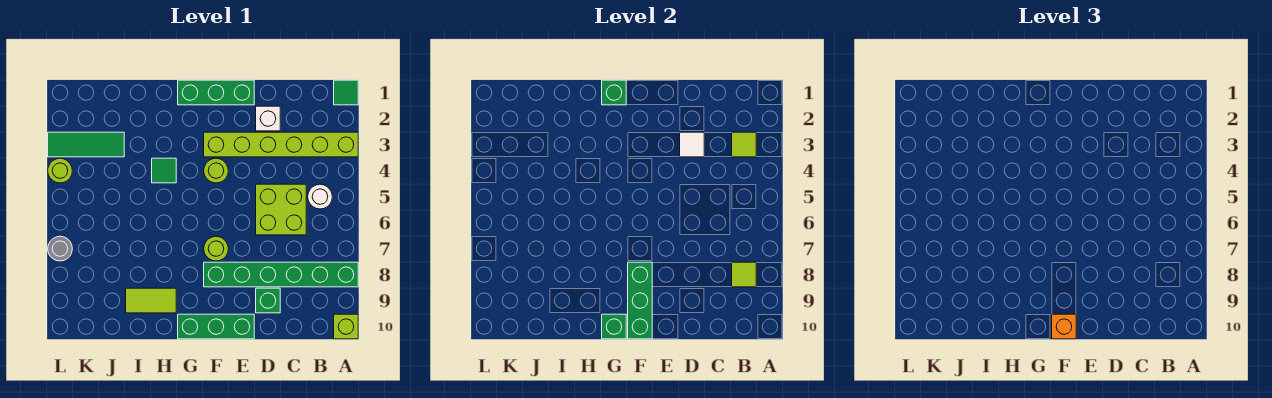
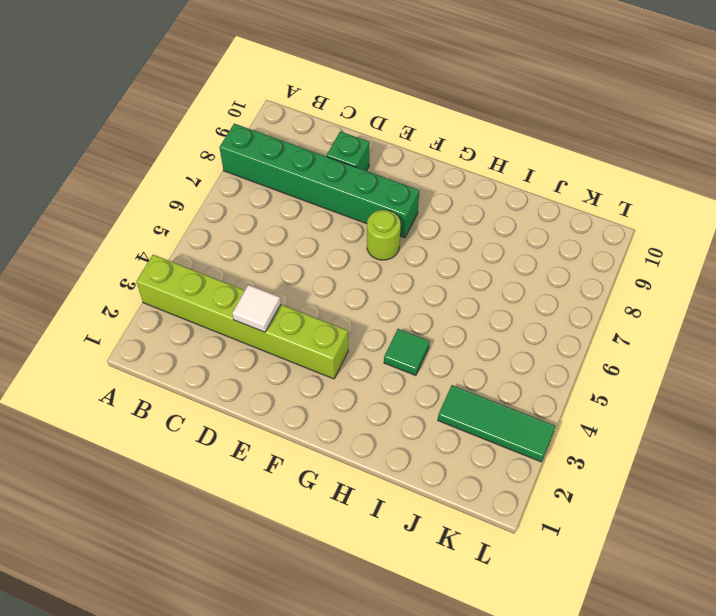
none -> green 1x1 tile [334,80,358,105]
none -> lime 1x1 brick [334,314,358,339]
none -> white 1x1 round brick [308,184,332,209]

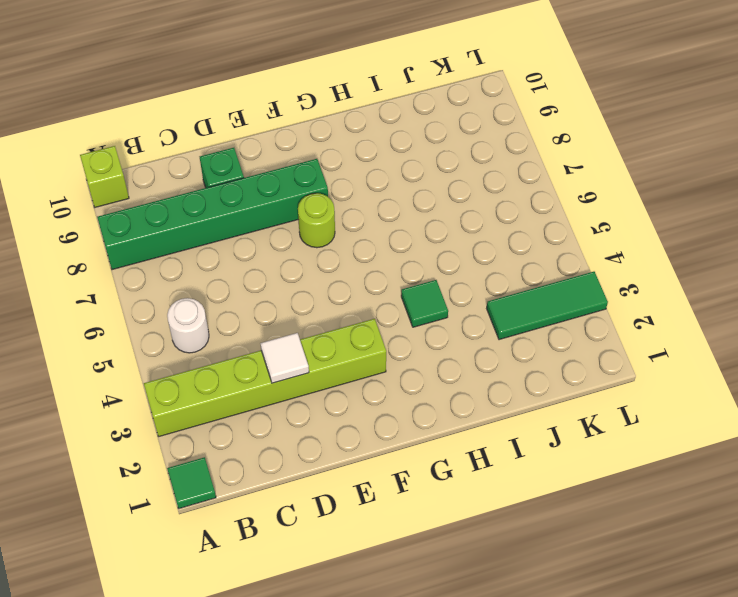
none -> lime 2x2 brick [256,184,306,235]
none -> white 1x1 brick [256,106,280,131]
none -> green 1x3 brick [178,80,254,105]

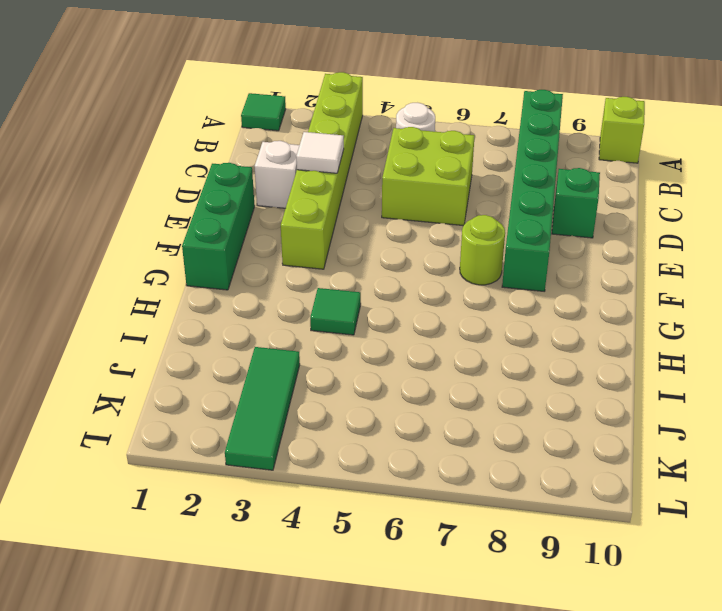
none -> green 1x3 brick [178,314,254,339]
none -> lime 1x1 round brick [204,158,228,183]
none -> lime 1x2 tile [126,288,176,313]

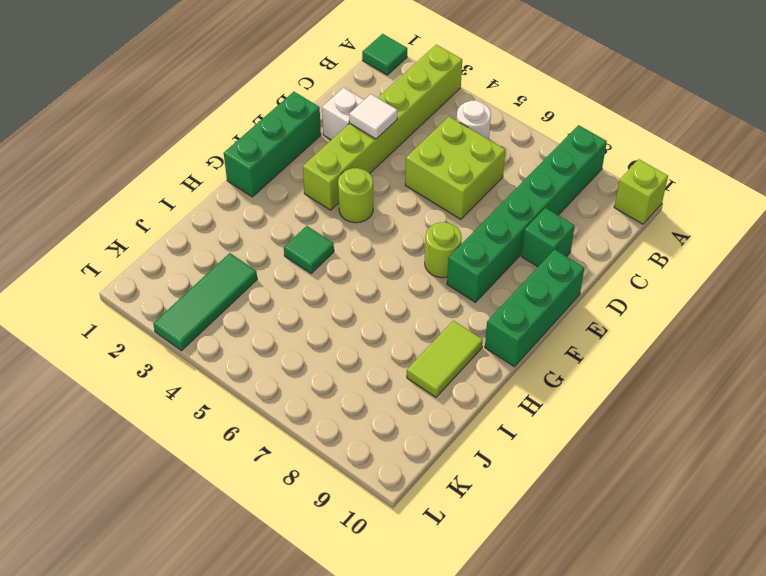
none -> lime 1x1 round brick [48,158,72,183]
none -> grey 1x1 round brick [48,236,72,261]
none -> lime 1x1 tile [732,132,756,157]

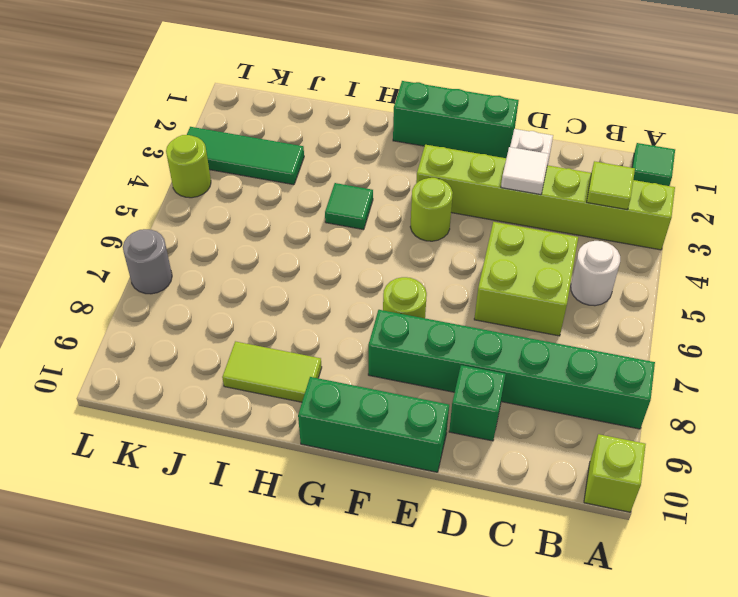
none -> lime 1x1 tile [732,262,756,287]
none -> green 1x3 brick [628,262,652,339]
none -> green 1x1 brick [602,80,626,105]

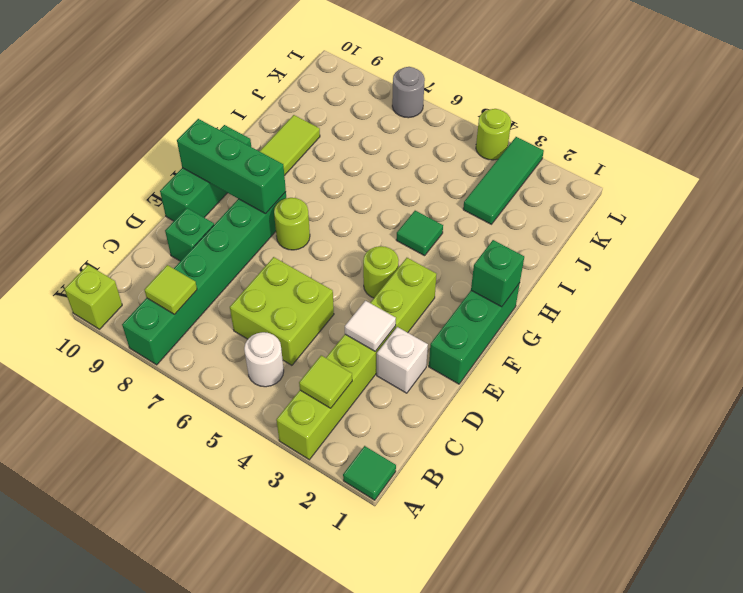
none -> green 1x1 brick [602,314,626,339]
none -> orange 1x1 brick [1052,314,1076,339]

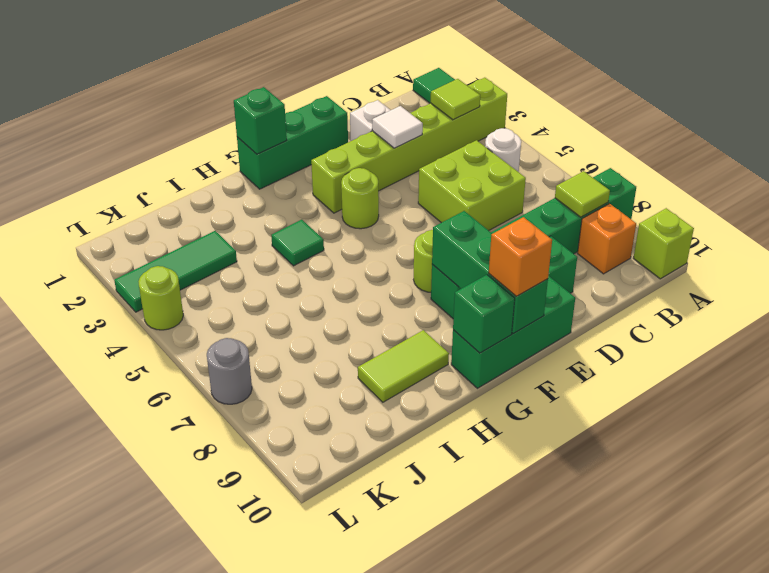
orange 1x1 brick [578,204,636,274] -> none

